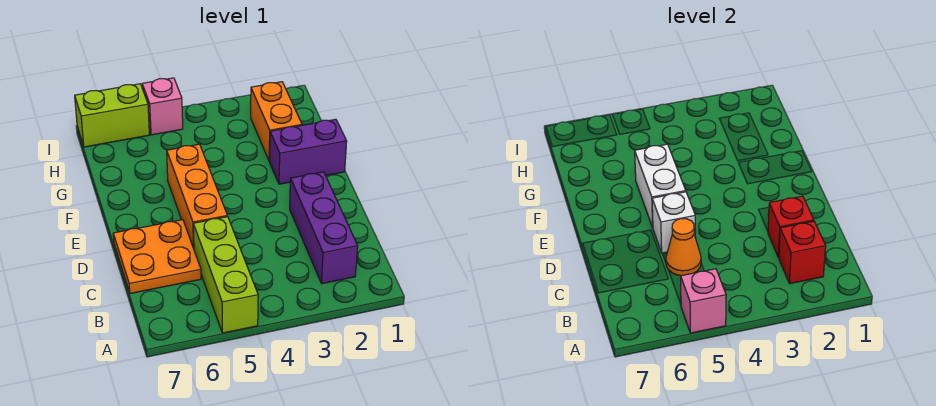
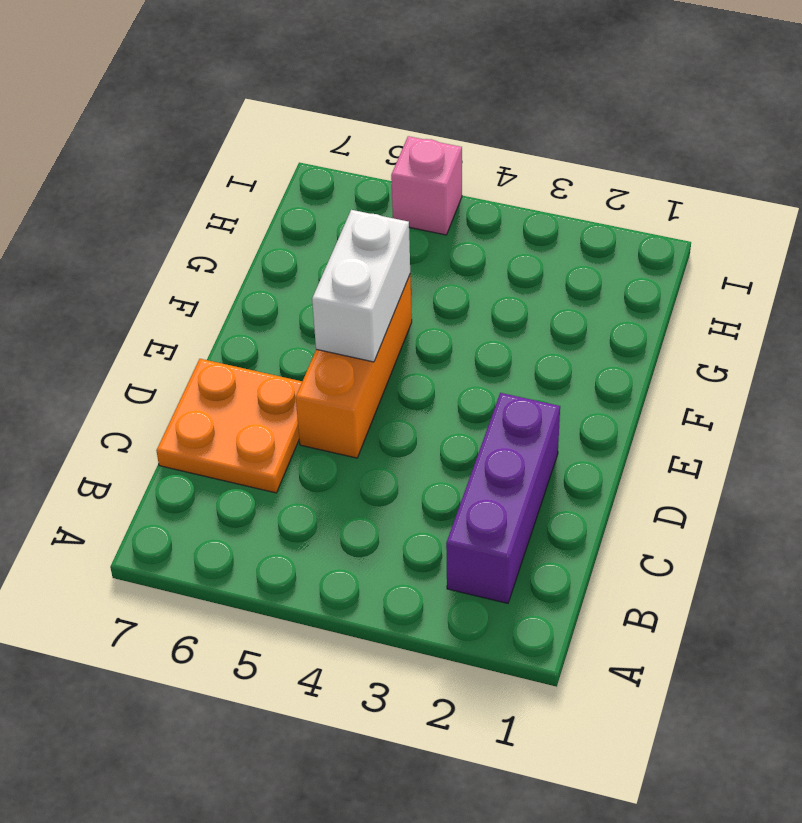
none -> lime 1x3 brick [193,217,258,333]
none -> purple 1x2 brick [270,119,347,184]
none -> orange 1x2 brick [251,82,302,161]

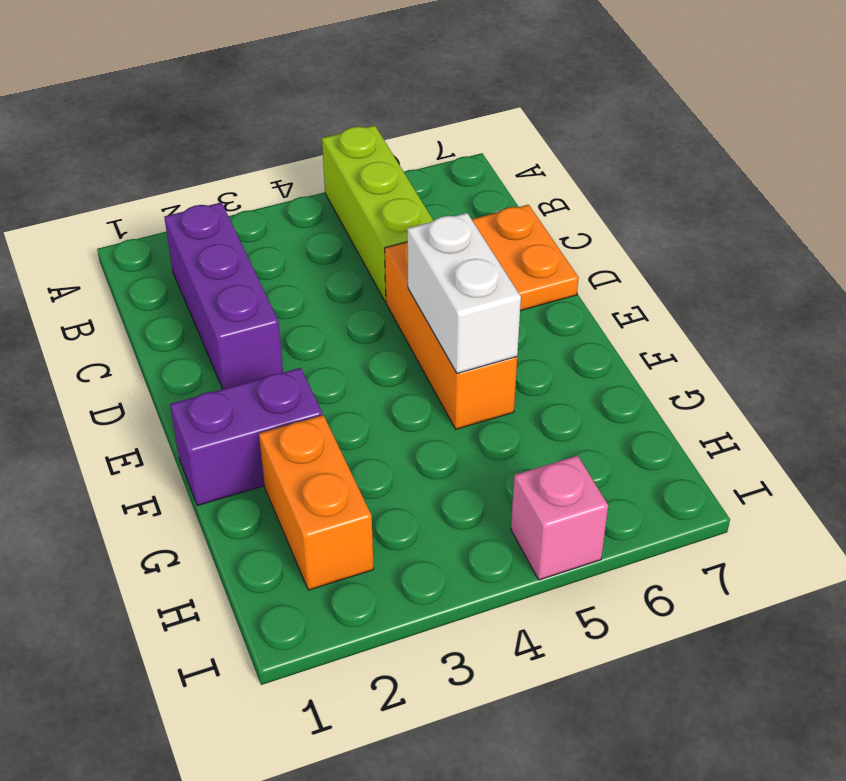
none -> lime 1x2 brick [75,84,149,147]
none -> pink 1x1 brick [681,269,726,333]
none -> red 1x1 brick [779,221,826,284]

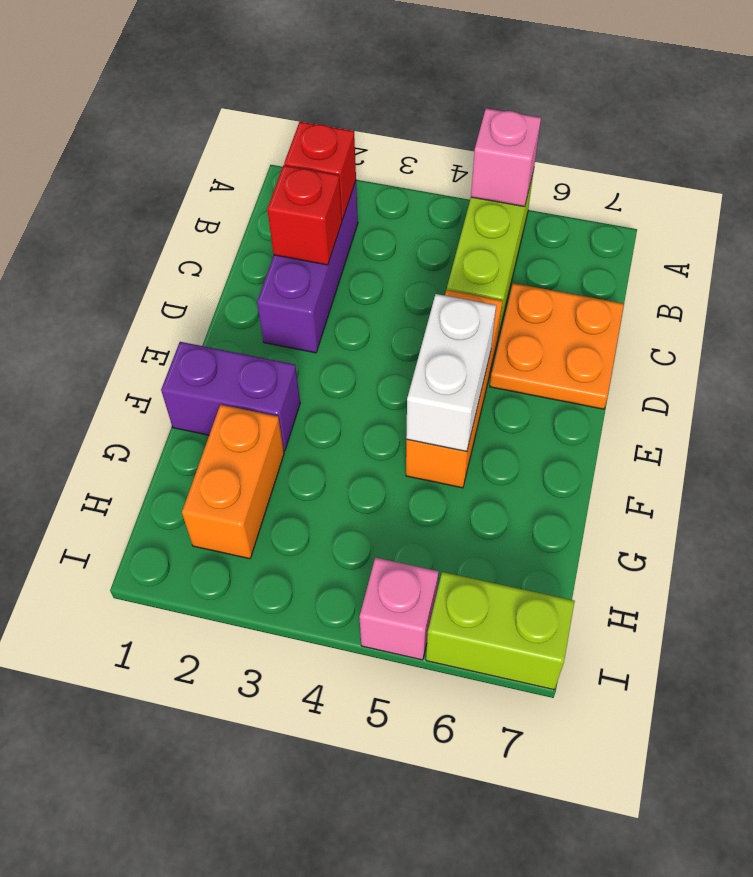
none -> orange 1x1 cone [666,219,701,276]
none -> white 1x1 brick [652,192,695,253]

